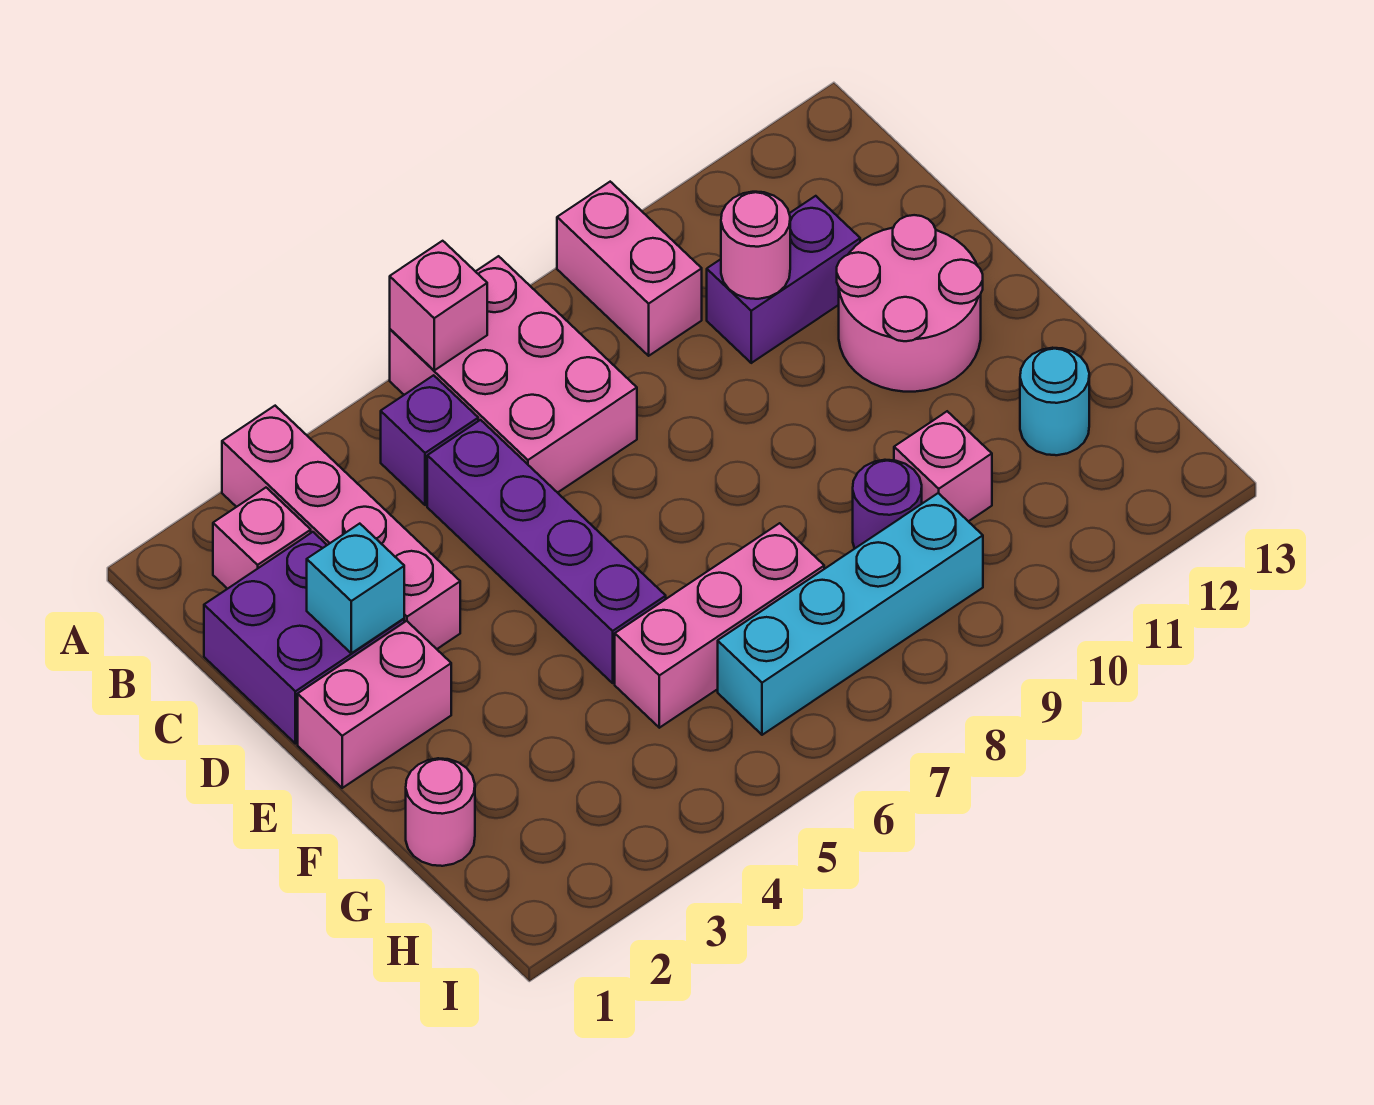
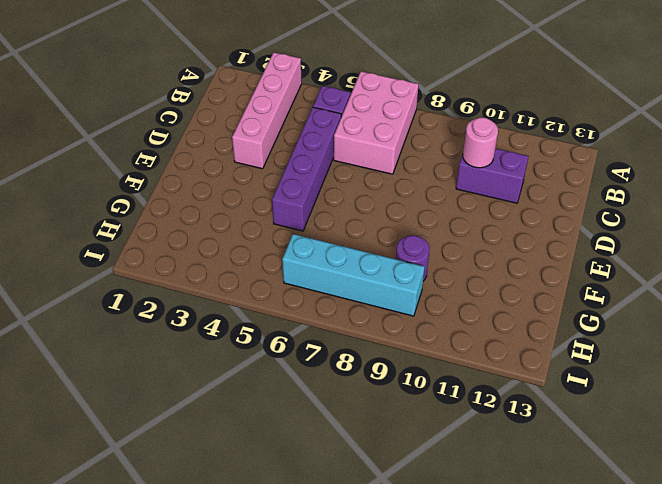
none -> pink 1x2 brick [557,182,702,356]
none -> pink 1x1 brick [213,488,311,589]
none -> purple 2x2 brick [204,532,404,744]

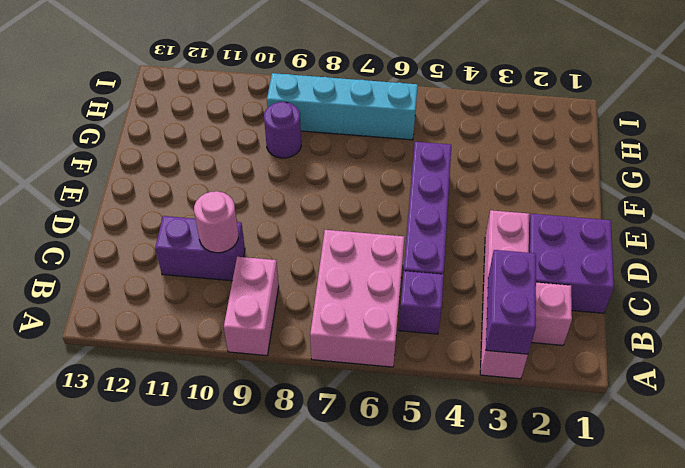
purple 1x2 brick [486,250,536,354] -> none
none -> pink 2x2 round brick [837,215,983,392]
none -> pink 1x2 brick [298,621,451,788]
none -> pink 1x1 round brick [406,758,475,866]

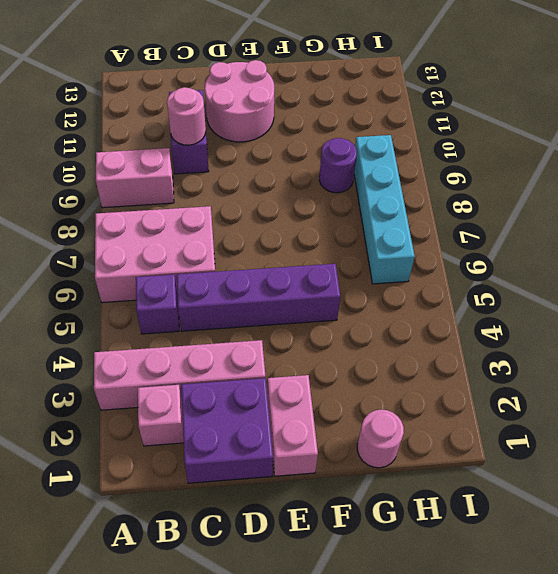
none -> pink 1x3 brick [615,523,824,728]
none -> pink 1x1 brick [894,411,992,521]
none -> cyan 1x1 round brick [1020,348,1089,455]

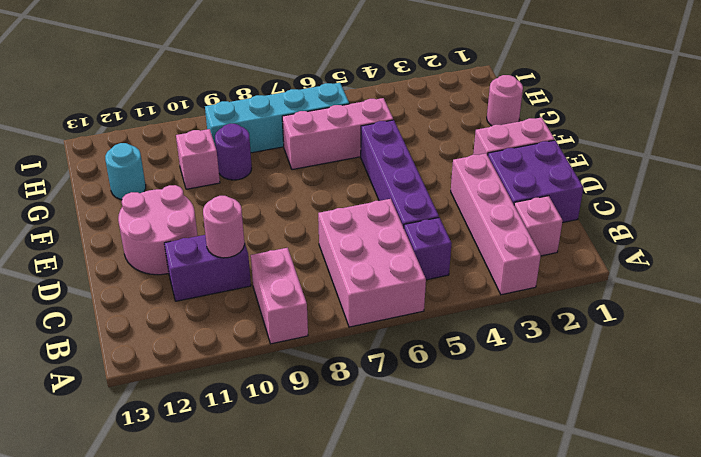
none -> pink 1x1 brick [390,241,487,370]
none -> cyan 1x1 brick [307,524,404,653]

